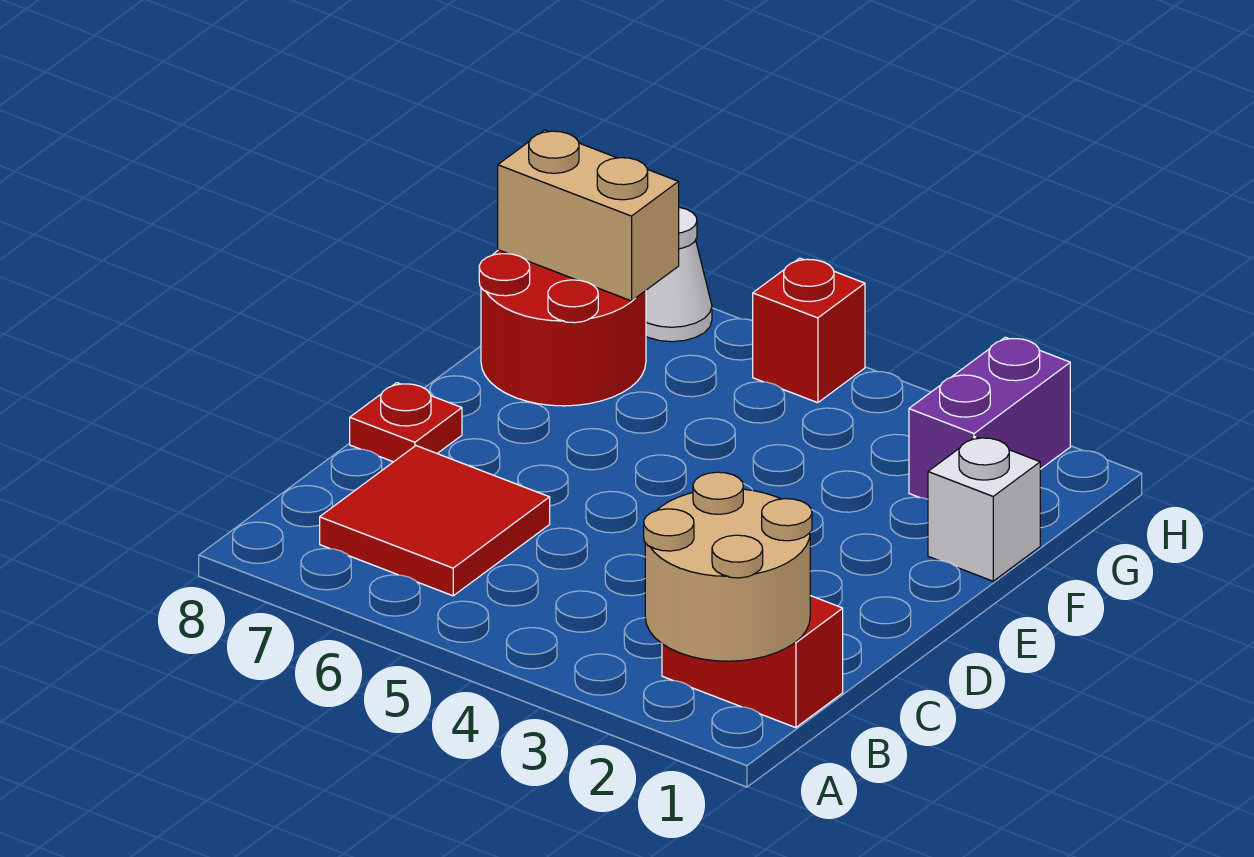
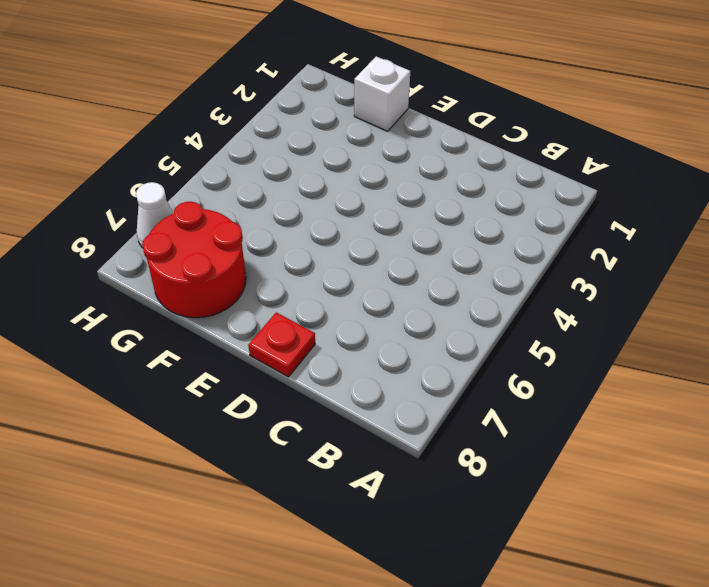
none -> red 1x2 brick [662,596,843,728]
none -> red 2x2 tile [320,446,550,596]

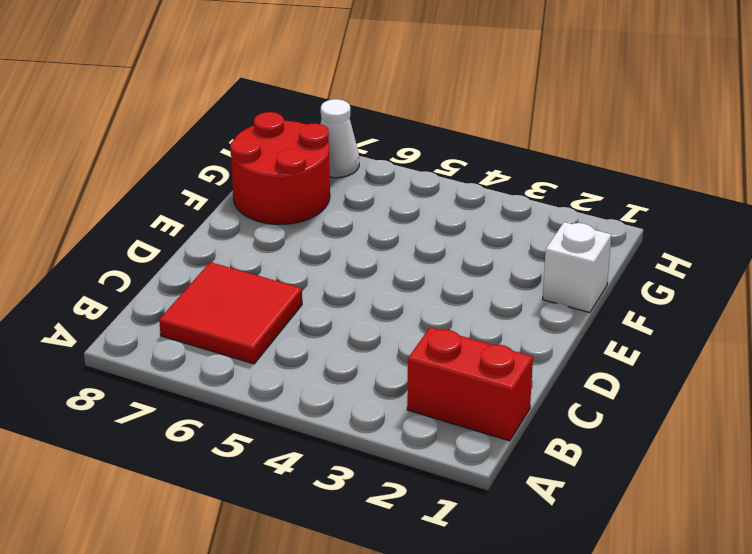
none -> red 1x1 plate [350,383,462,462]
none -> purple 1x2 brick [909,337,1070,499]

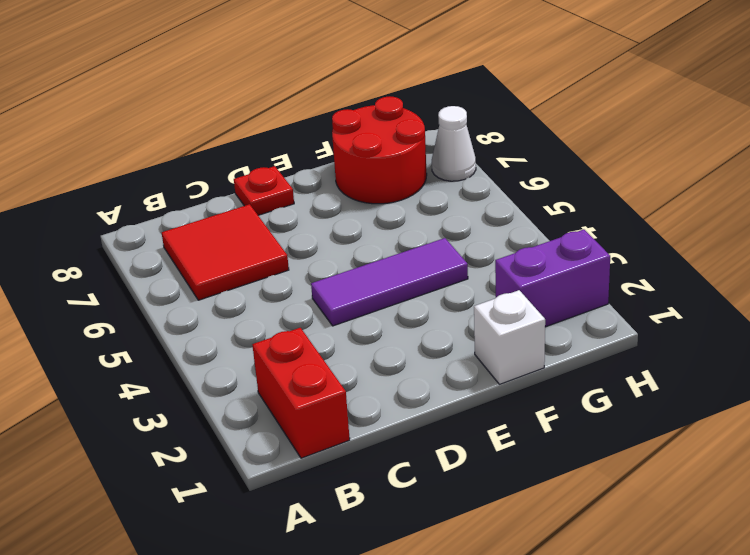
purple 1x3 tile [311,238,468,326] -> none
none -> red 1x1 brick [753,258,865,403]
none -> tan 2x2 round brick [644,472,812,661]

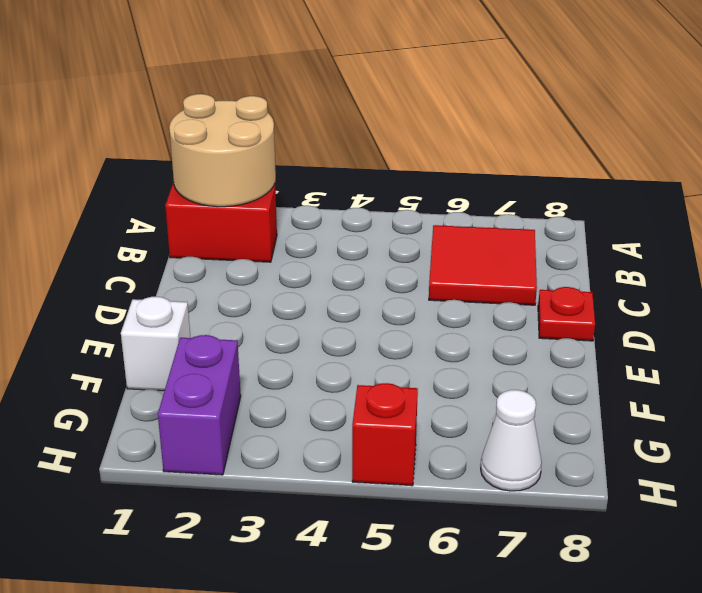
none -> red 2x2 round brick [479,250,646,406]
none -> tan 1x2 brick [498,130,679,301]

